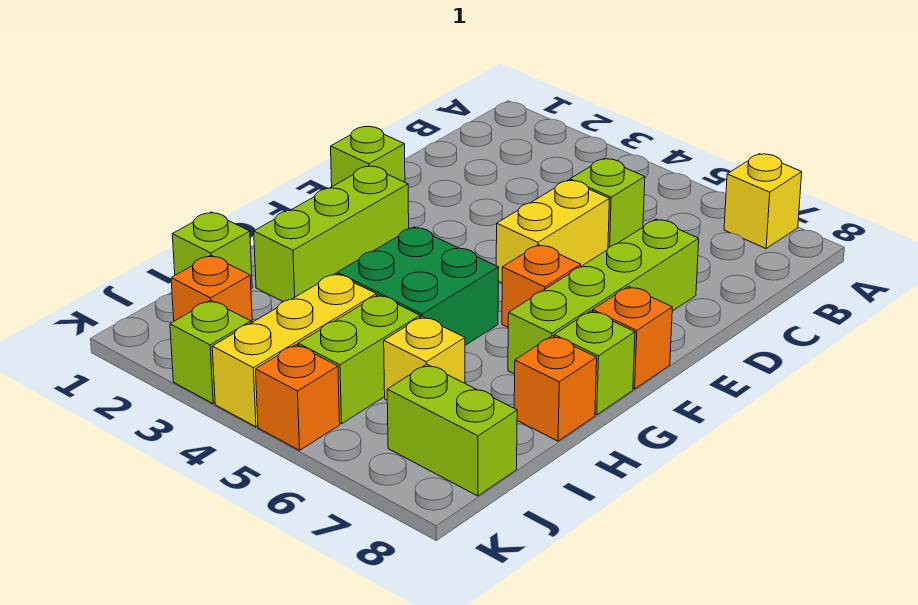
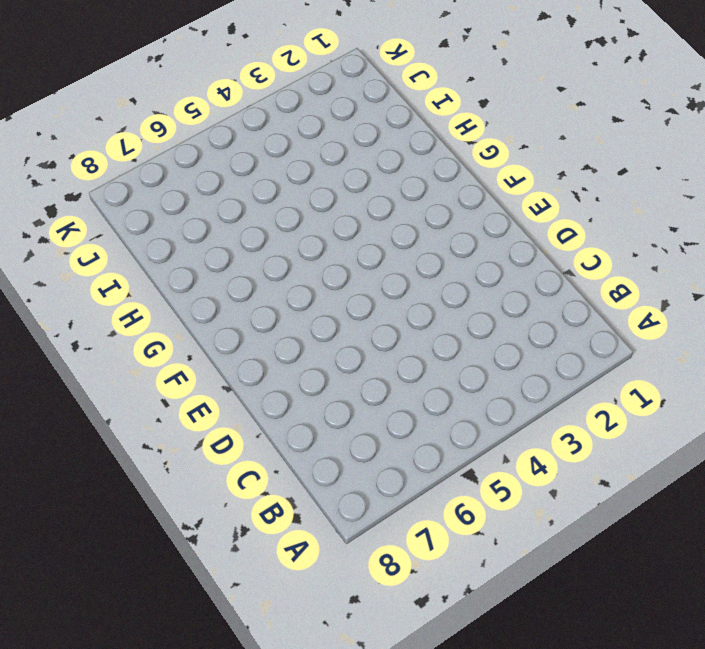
none -> yellow 1x1 brick [724,154,802,248]
none -> lime 1x1 brick [570,159,645,248]
none -> yellow 1x2 brick [496,180,609,283]

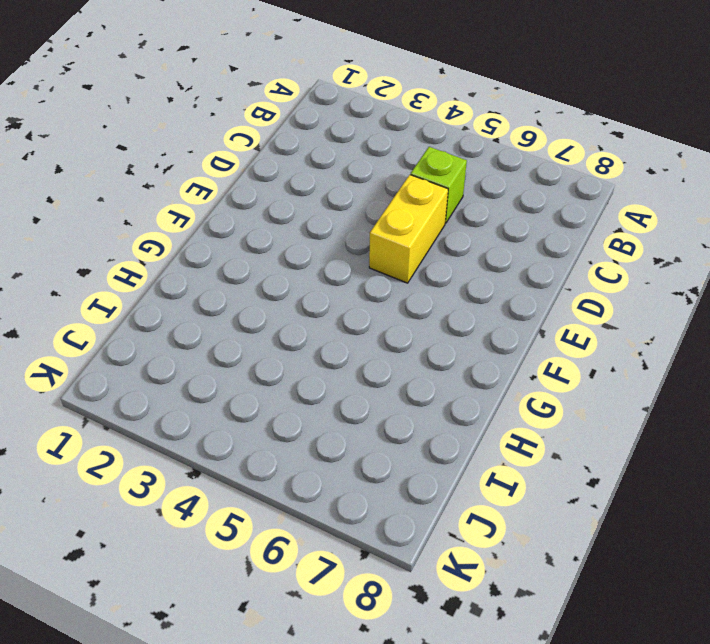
none -> yellow 1x1 brick [724,154,802,248]
none -> lime 1x4 brick [508,219,699,374]
none -> lime 1x1 brick [331,127,405,186]

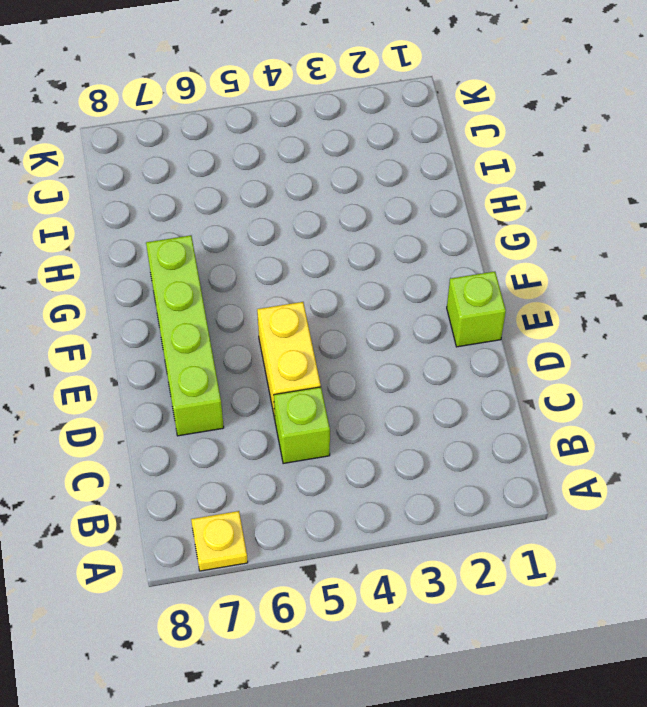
yellow 1x1 plate [191,511,248,571] -> yellow 1x1 brick [724,154,802,248]
none -> lime 1x3 brick [254,166,409,302]
none -> orange 1x1 brick [502,245,581,327]
none -> orange 1x1 brick [593,287,672,389]

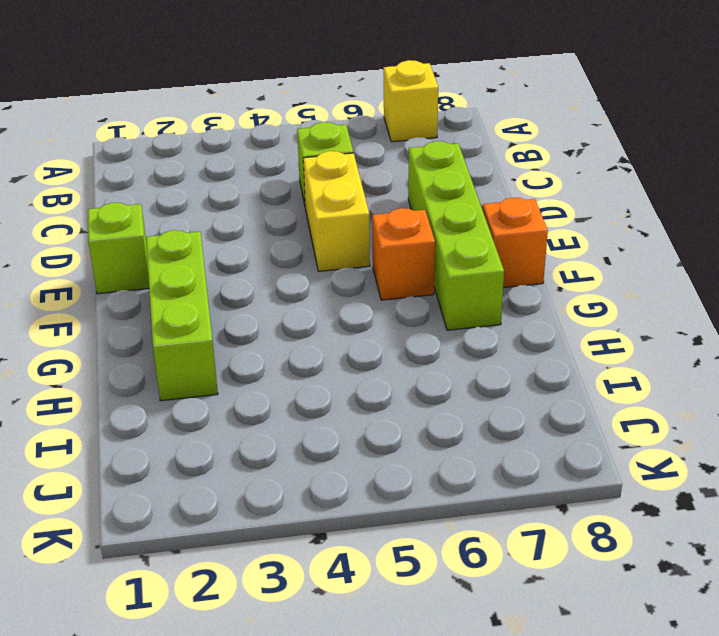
none -> green 2x2 brick [337,227,499,345]
none -> lime 1x1 brick [554,311,635,415]
none -> orange 1x1 brick [514,336,597,441]

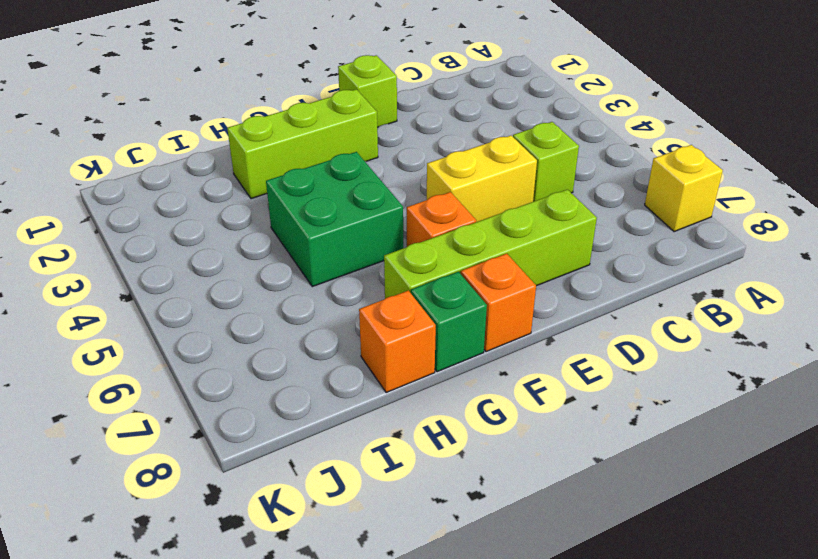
green 1x1 brick [411,272,487,372] -> lime 1x1 brick [554,311,635,415]
none -> lime 1x1 brick [172,212,252,289]
none -> yellow 1x3 brick [212,273,376,427]
none -> lime 1x2 brick [298,295,420,424]

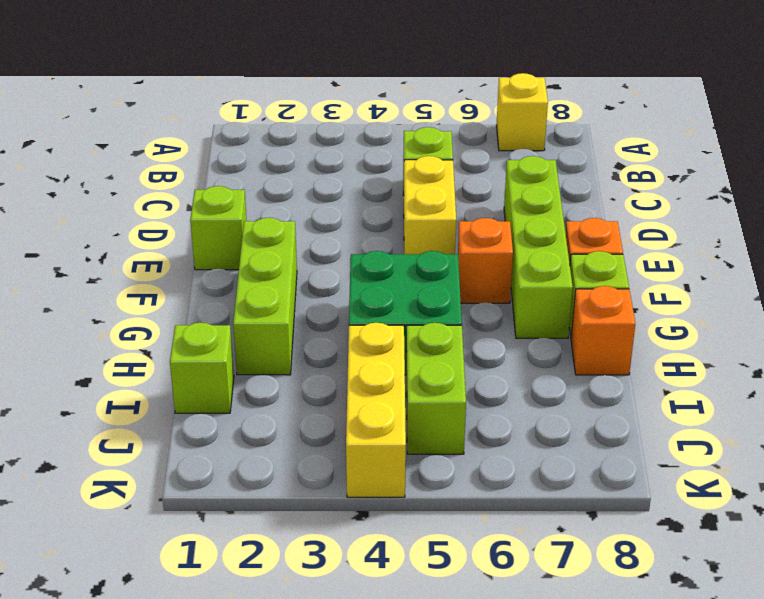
none -> yellow 1x1 brick [384,316,465,400]
none -> orange 1x1 brick [171,255,252,323]
none -> lime 1x2 brick [387,364,517,496]

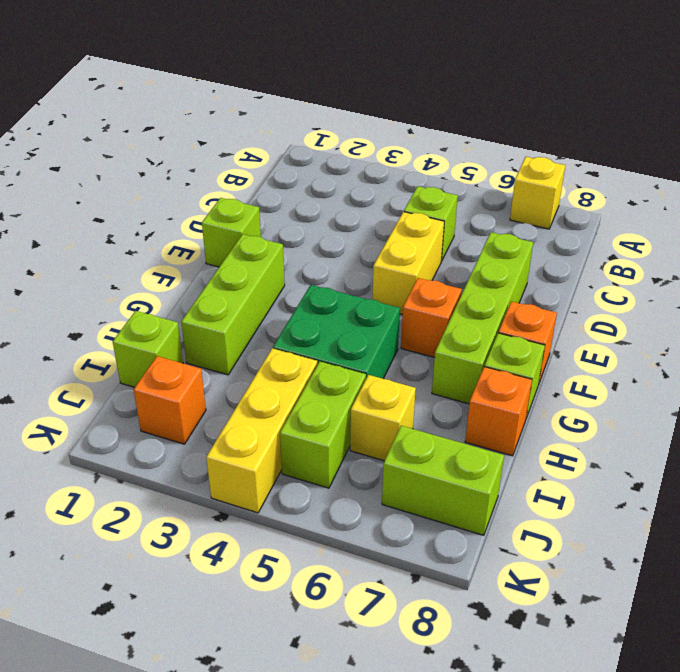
none -> lime 1x1 brick [170,300,251,404]
none -> orange 1x1 brick [256,345,340,450]

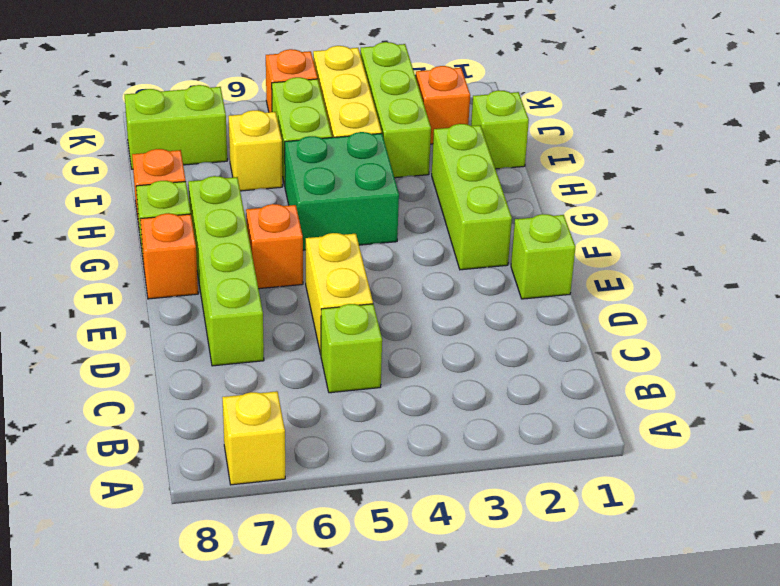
lime 1x3 brick [360,42,431,178] -> lime 1x1 brick [170,300,251,404]

